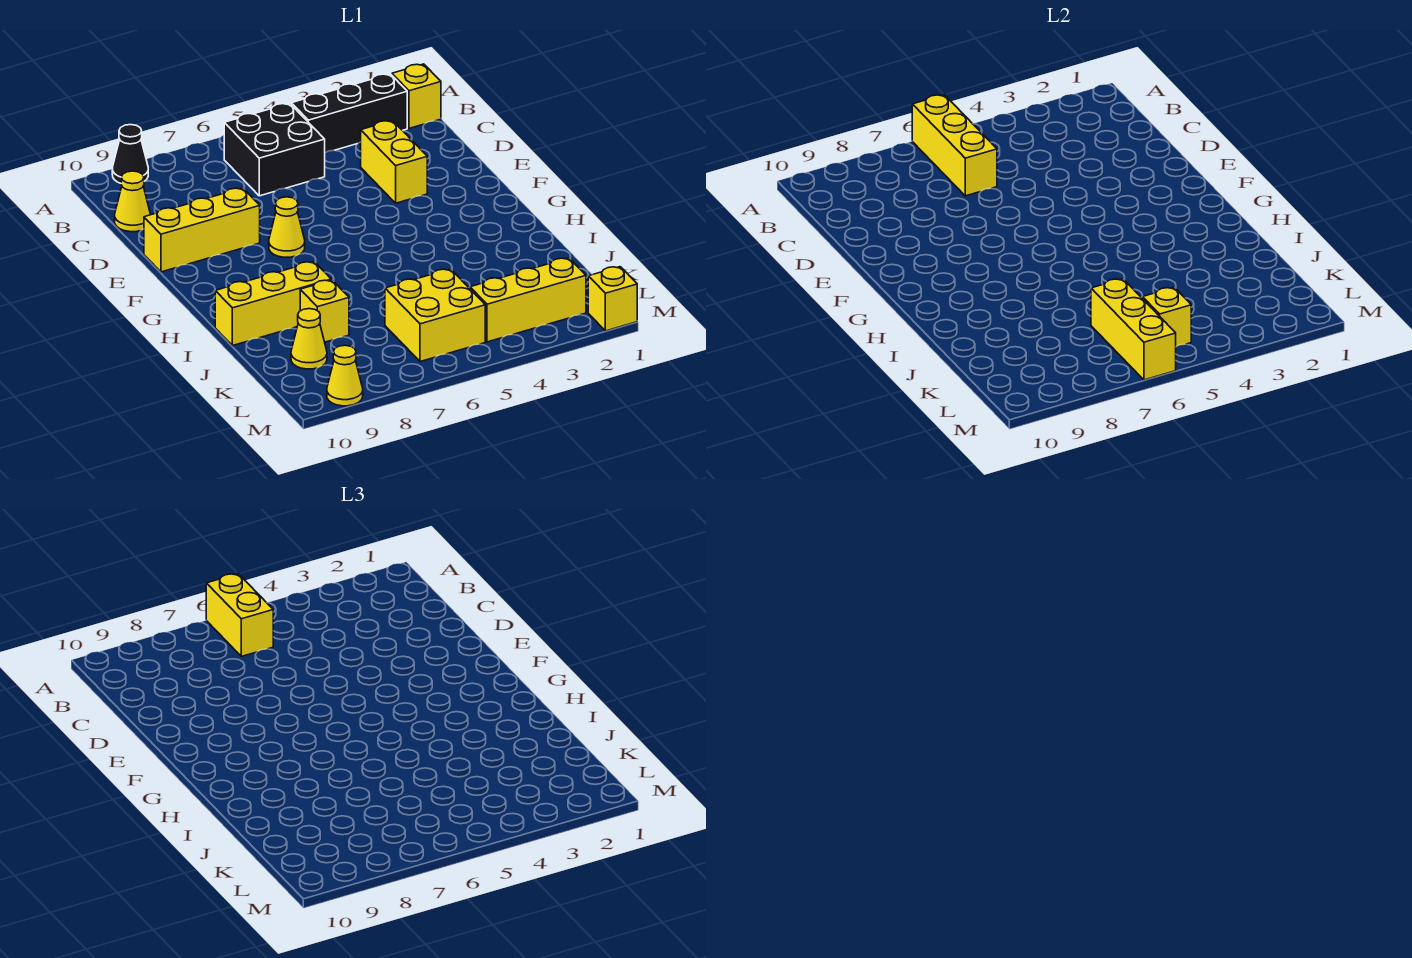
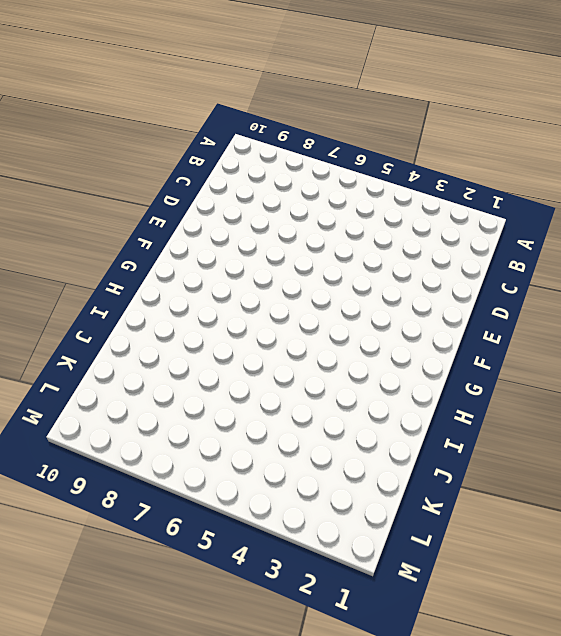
none -> black 1x1 cone [112,125,148,183]
none -> yellow 1x1 brick [392,64,441,128]
none -> black 1x3 brick [291,74,407,153]

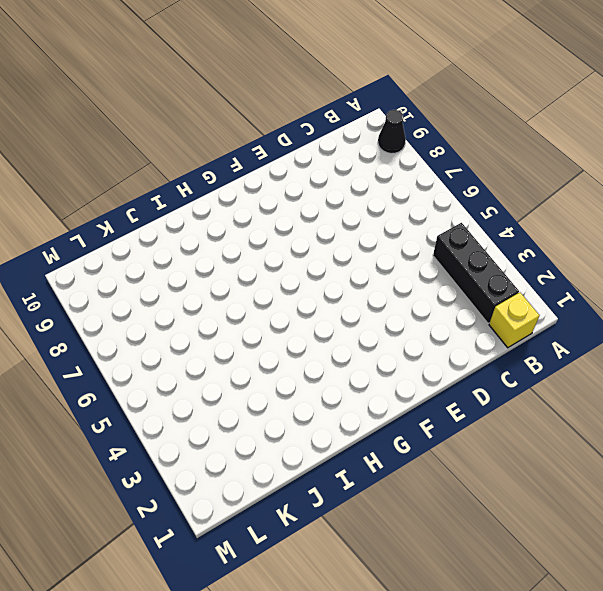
none -> black 2x2 brick [224,103,325,196]
none -> yellow 1x1 cone [115,171,150,232]
none -> yellow 1x2 brick [361,121,427,203]

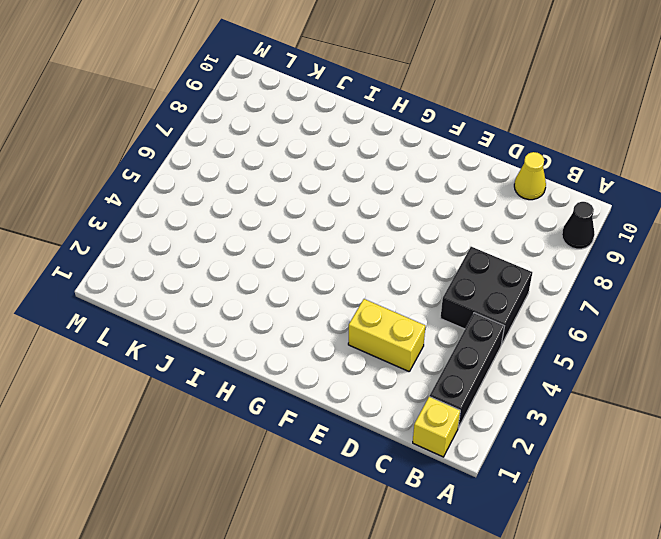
none -> yellow 1x3 brick [144,188,260,272]
none -> yellow 1x1 cone [269,197,305,257]
none -> yellow 1x3 brick [215,262,331,346]

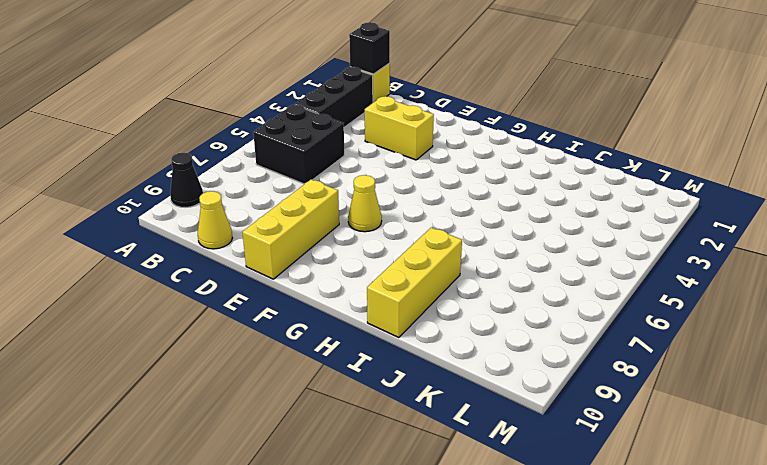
black 1x1 brick [349,22,390,74] -> none
none -> yellow 1x1 brick [300,280,349,342]
none -> yellow 2x2 brick [385,269,485,362]
none -> yellow 1x1 cone [291,309,327,369]

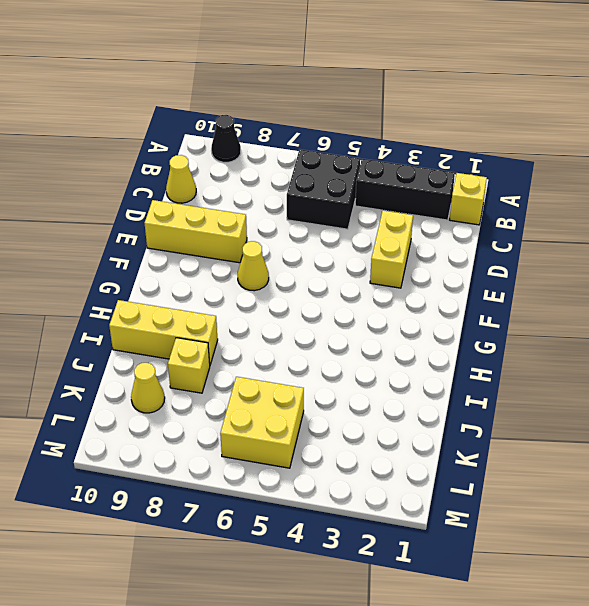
none -> yellow 1x3 brick [470,258,586,342]
none -> yellow 1x1 brick [588,267,637,331]
none -> yellow 1x1 cone [327,345,363,406]

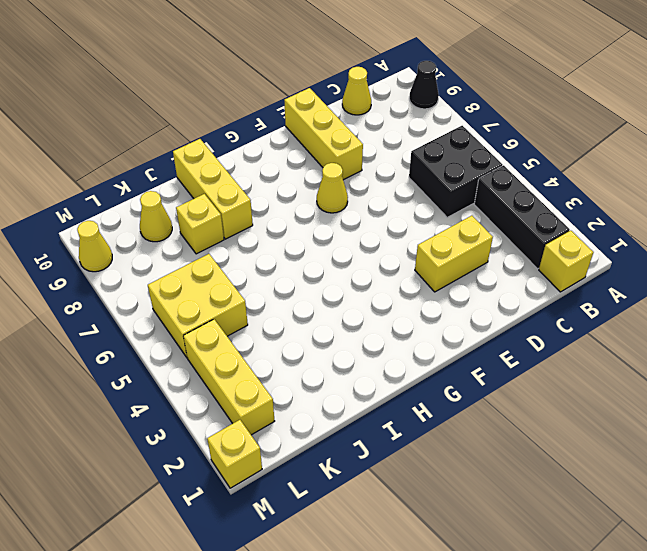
none -> yellow 1x3 brick [912,95,997,196]
none -> yellow 1x3 brick [1091,279,1176,380]
none -> yellow 1x1 brick [1143,287,1191,347]

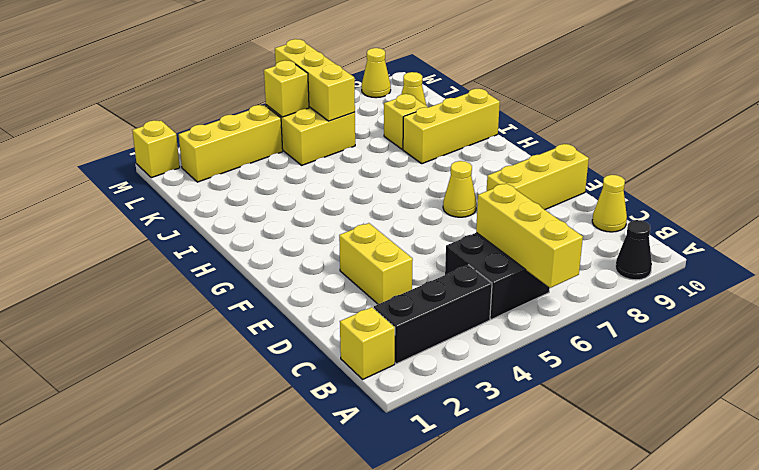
none -> yellow 1x2 brick [206,574,273,656]

